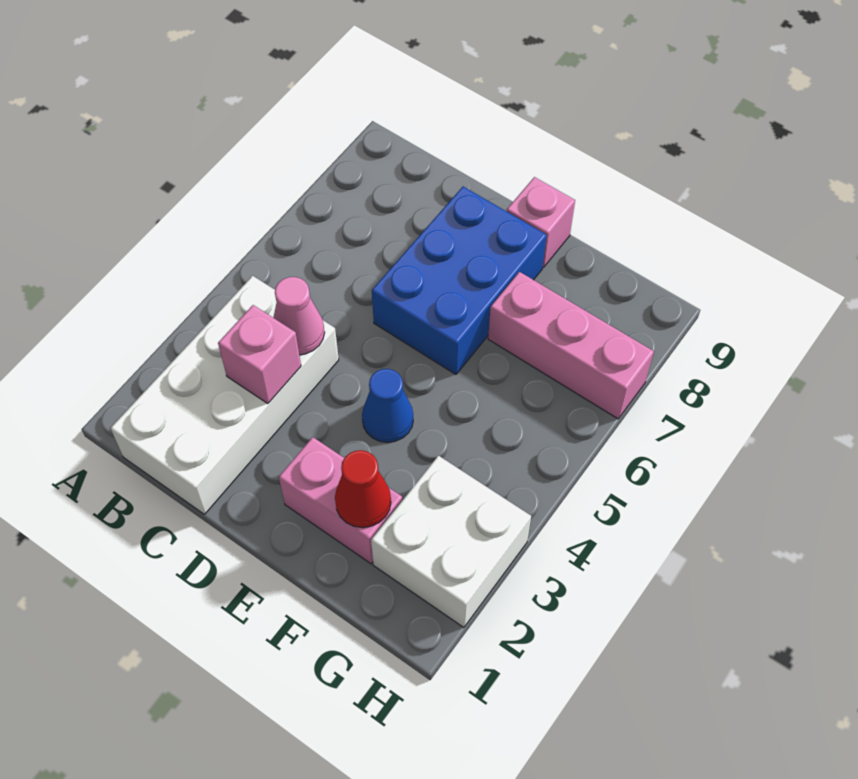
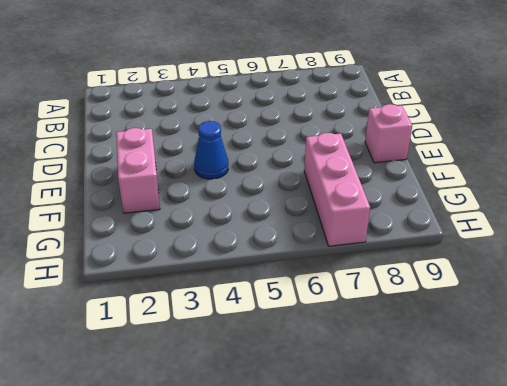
none -> white 2x4 brick [111,276,339,514]
none -> blue 2x3 brick [372,187,547,374]

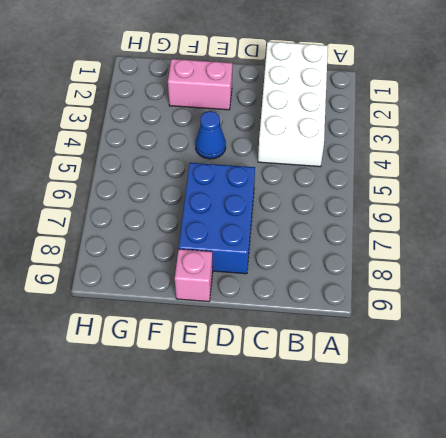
none -> pink 1x3 brick [488,272,654,419]
none -> white 2x2 brick [371,456,531,628]

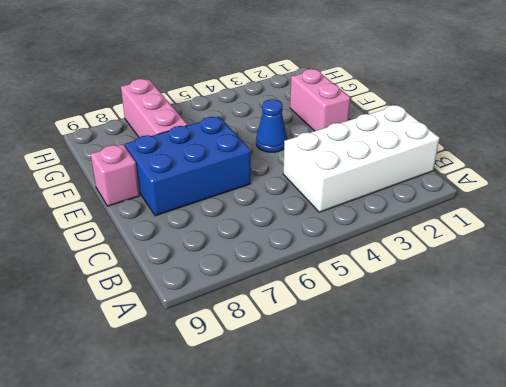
none -> white 2x2 brick [371,456,531,628]
none -> pink 1x1 brick [218,305,301,404]

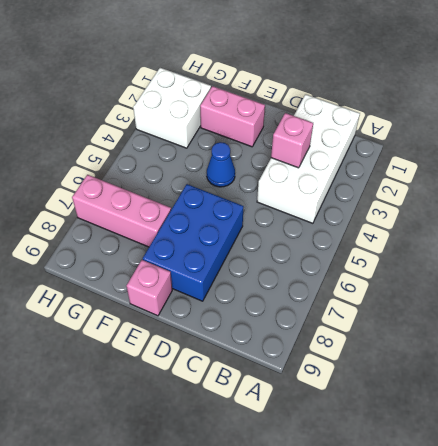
none -> pink 1x1 cone [273,277,325,355]
none -> red 1x1 cone [335,450,391,528]

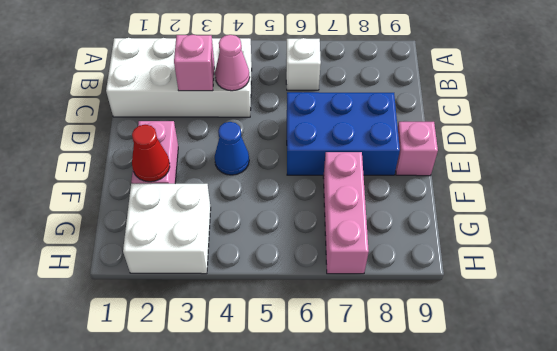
white 1x1 brick [286,38,321,90] -> none

